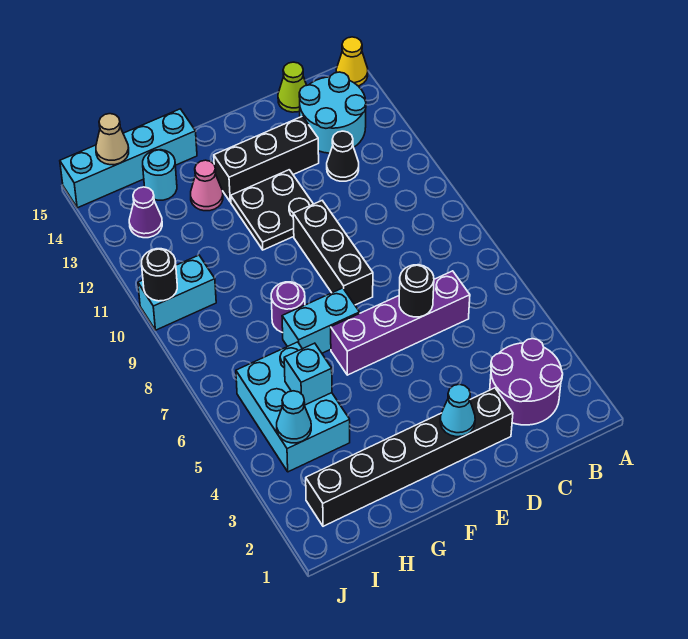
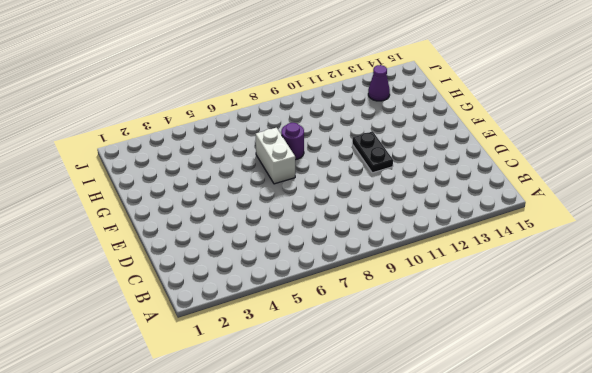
black 1x2 plate [352,131,393,173] -> black 2x2 plate [231,170,313,250]
white 1x2 brick [256,128,295,184] -> cyan 1x2 brick [282,288,360,353]
none -> yellow 1x1 cone [336,37,368,86]
none -> purple 2x2 round brick [490,339,563,425]
none -> cyan 2x2 round brick [299,72,366,153]

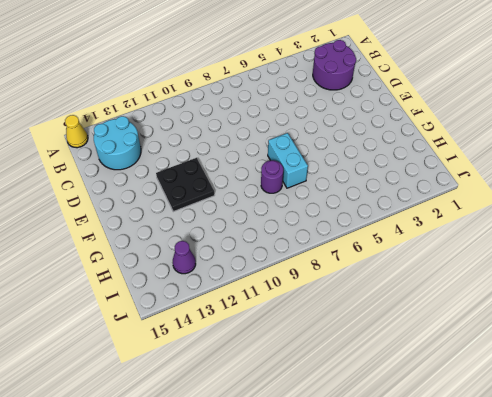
none -> purple 1x4 brick [331,271,470,375]
none -> black 1x1 cone [327,131,359,181]
none -> lime 1x1 cone [278,62,307,112]

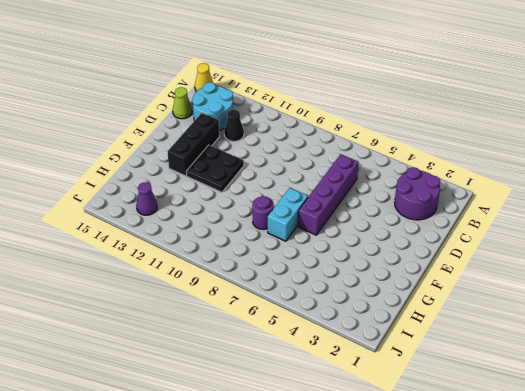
none -> black 1x6 brick [306,388,513,526]
none -> black 1x3 brick [293,201,373,305]
none -> pink 1x1 cone [191,160,223,211]

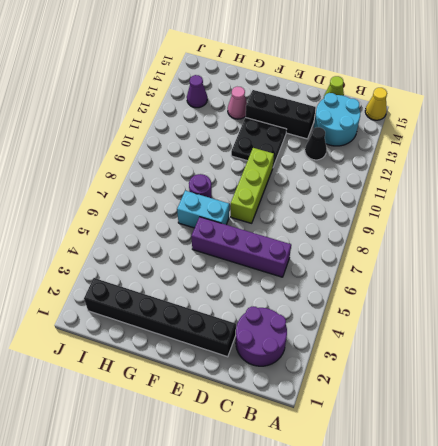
lime 1x3 brick [231,148,274,223] -> black 1x3 brick [293,201,373,305]
none -> cyan 1x4 brick [60,109,197,208]
none -> cyan 2x3 brick [236,342,350,472]
none -> cyan 1x1 round brick [143,150,177,200]

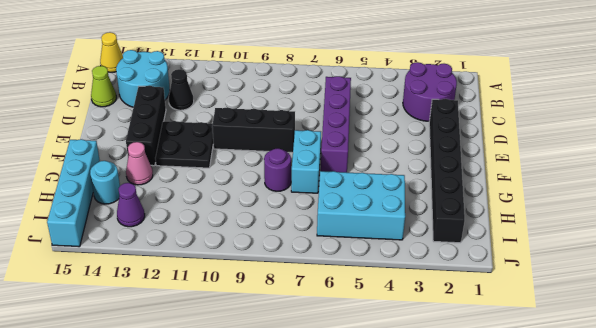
none -> cyan 1x2 brick [138,255,216,330]
none -> black 1x1 round brick [399,265,434,317]
none -> cyan 1x1 cone [440,384,475,437]

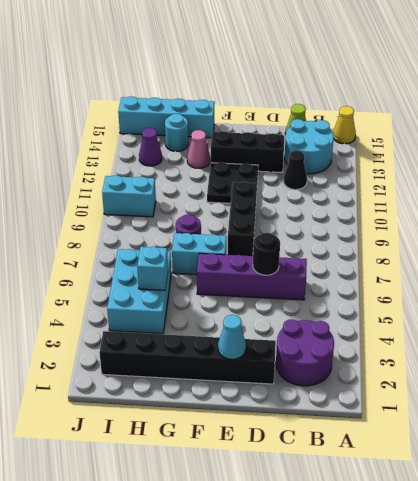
none -> cyan 1x1 cone [277,391,311,443]
none -> tan 1x1 cone [96,114,129,165]
none -> black 1x1 round brick [142,249,177,301]

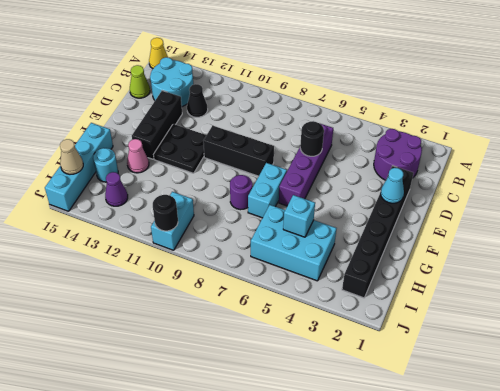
none -> cyan 1x1 cone [277,391,311,443]

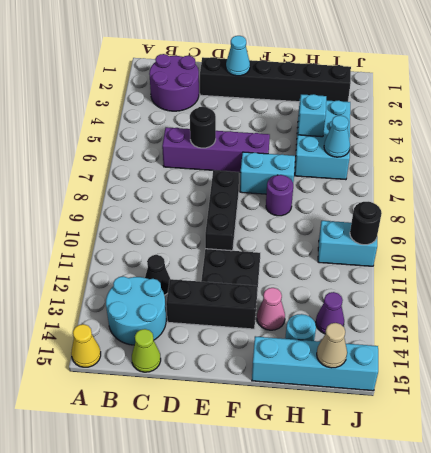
cyan 1x1 cone [324,115,350,157] -> cyan 1x1 cone moved to [277,391,311,443]

